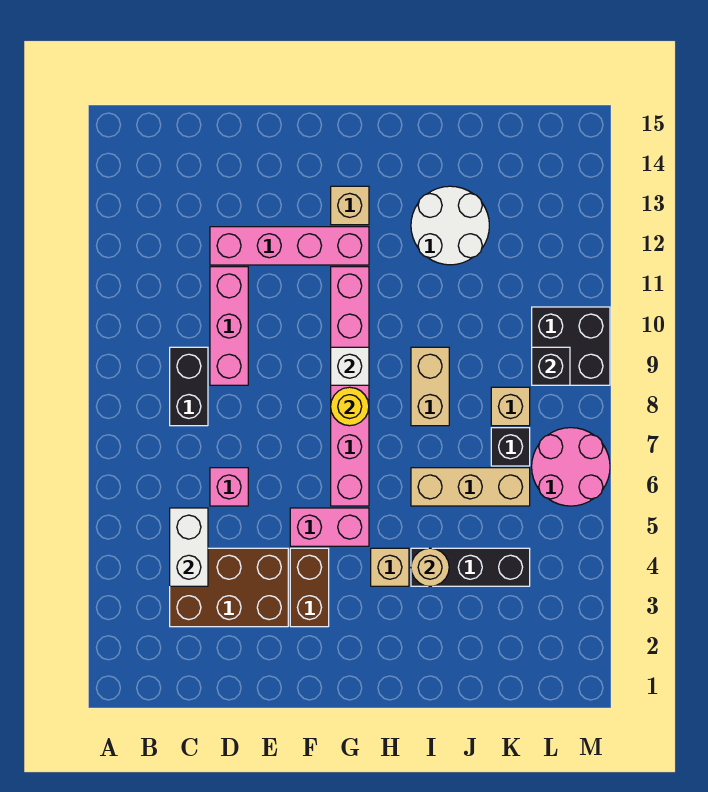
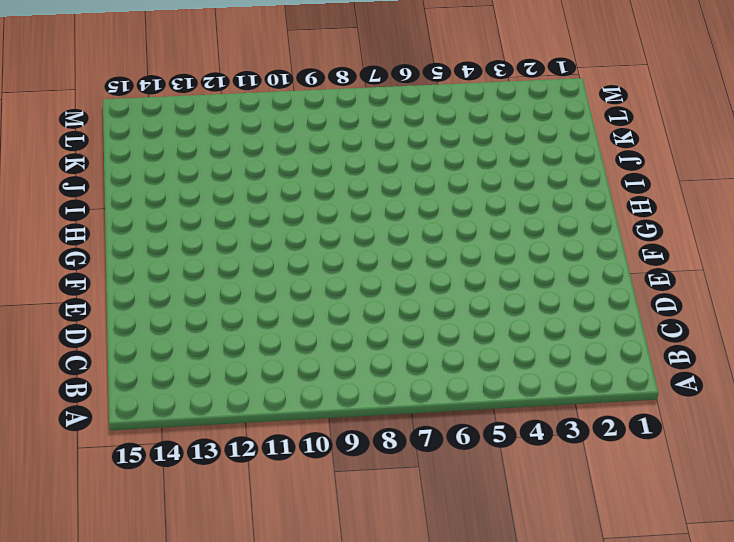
none -> brown 2x3 brick [170,548,288,627]
none -> black 1x2 brick [170,347,208,426]
none -> pink 1x1 brick [210,468,248,506]

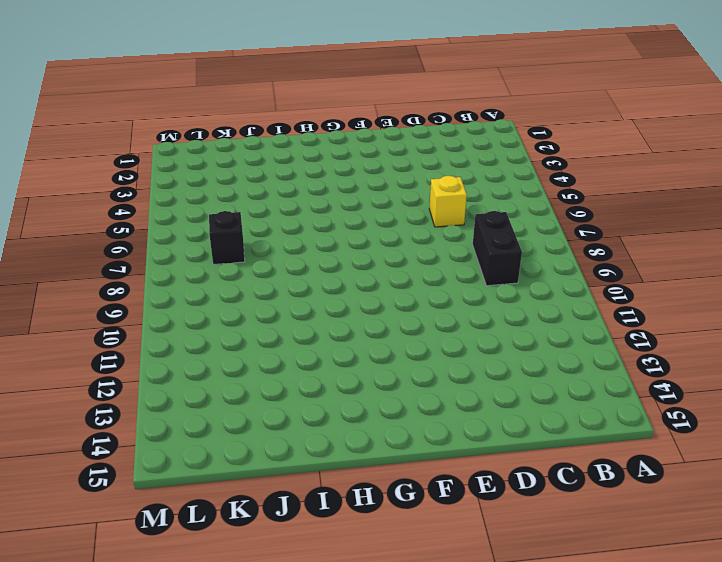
yellow 1x1 brick [429,176,467,227] -> pink 1x1 brick [210,468,248,506]
none -> brown 2x3 brick [170,548,288,627]
none -> pink 1x3 brick [210,267,248,385]
none -> pink 1x4 brick [210,227,369,265]

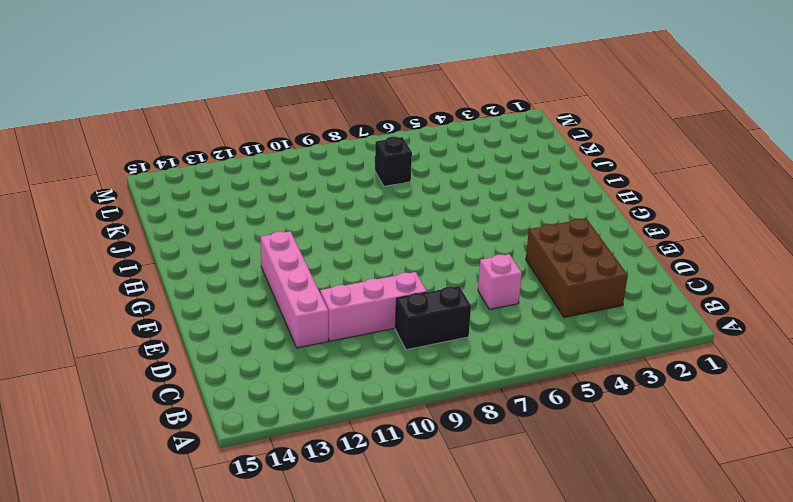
none -> brown 1x2 brick [290,548,329,627]
none -> pink 1x2 brick [290,508,369,546]
none -> pink 1x6 brick [331,267,369,506]

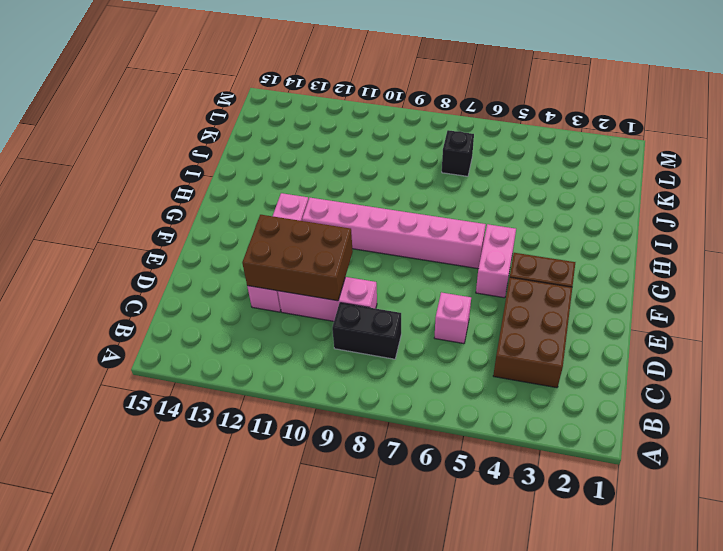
brown 2x3 brick [242,215,353,301] -> none
none -> tan 1x1 brick [331,186,369,225]
none -> tan 1x1 brick [371,548,409,586]
none -> black 1x3 brick [411,548,530,586]

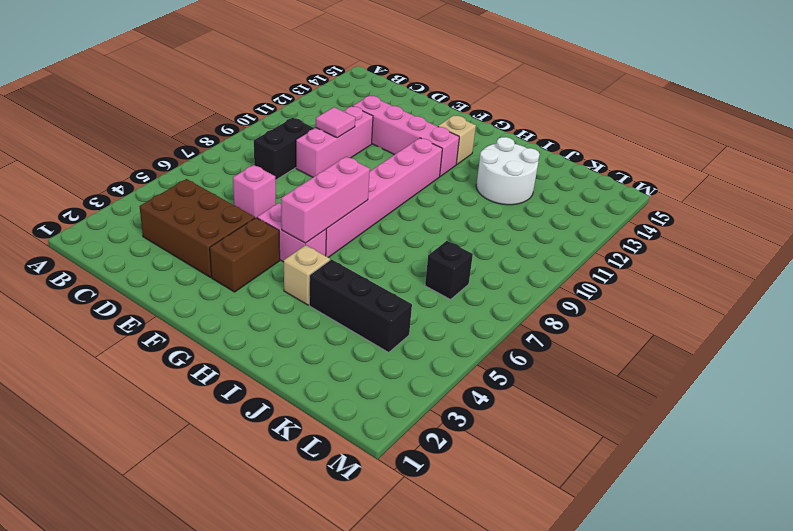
pink 1x1 tile [316,107,355,138] -> none
pink 1x3 brick [281,157,370,243] -> none
none -> tan 1x3 brick [411,468,530,506]
none -> tan 1x2 brick [411,347,449,426]
none -> tan 1x1 brick [491,387,530,426]

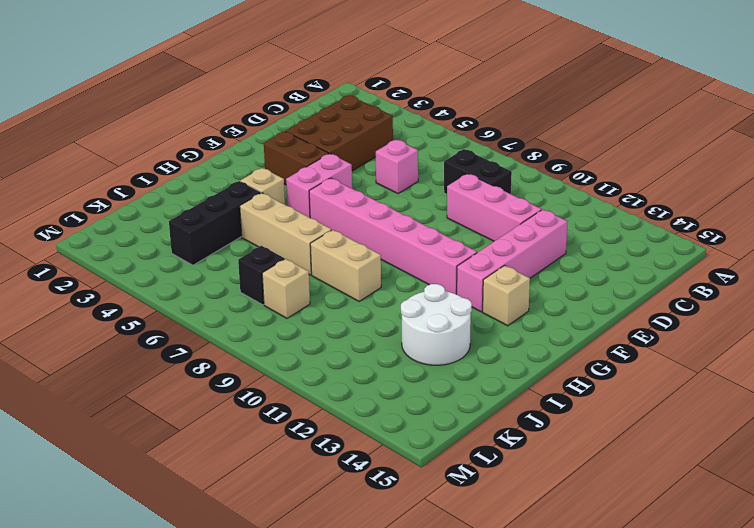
tan 1x3 brick [240,193,331,275] -> tan 1x3 brick turned to [411,468,530,506]
none -> pink 2x2 round brick [532,428,610,506]
none -> black 2x2 brick [532,307,610,385]
none -> white 1x2 brick [170,508,208,586]

